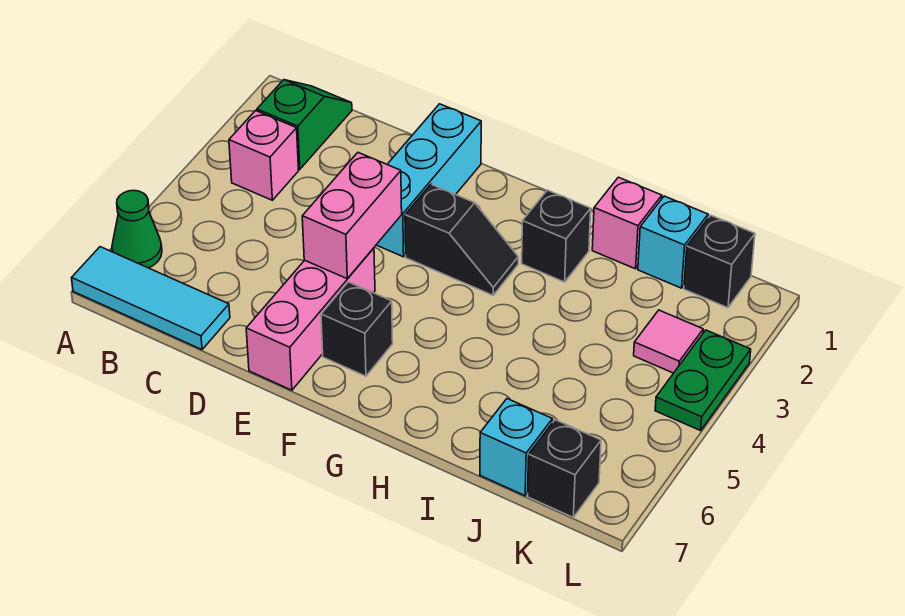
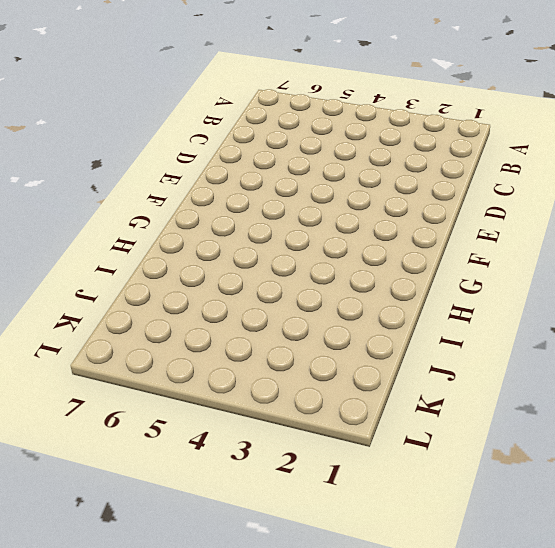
none -> green 1x1 cone [112,190,162,268]
none -> cyan 1x3 tile [72,247,230,350]
none -> green 1x2 slope [257,80,352,169]

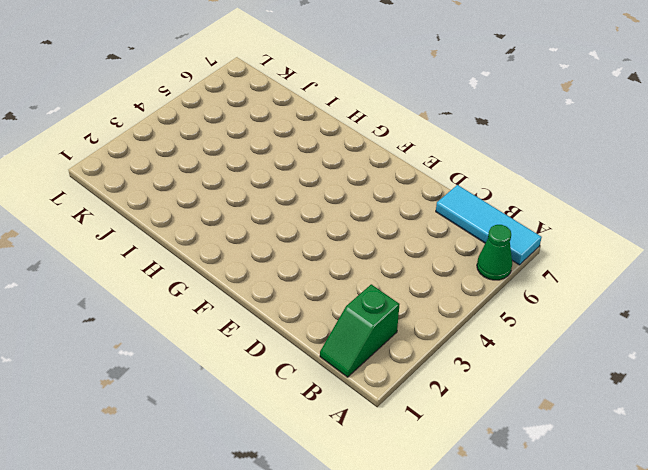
none -> pink 1x1 brick [229,111,299,200]
none -> cyan 1x3 brick [376,104,481,257]
none -> pink 1x3 brick [246,248,375,390]

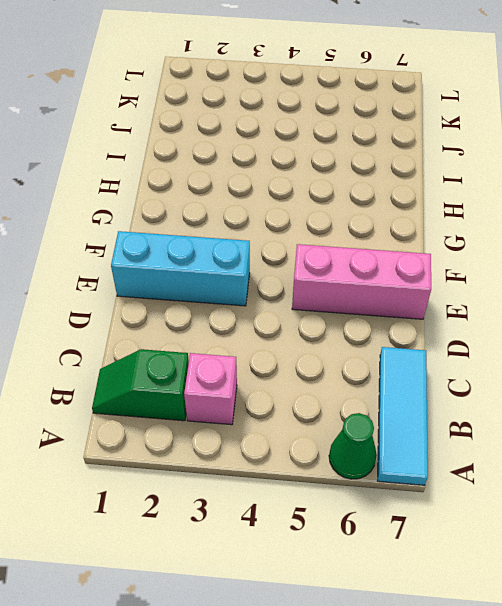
none -> black 1x2 slope [405,184,518,295]
none -> black 1x1 brick [321,282,393,376]
none -> black 1x1 brick [522,190,591,282]

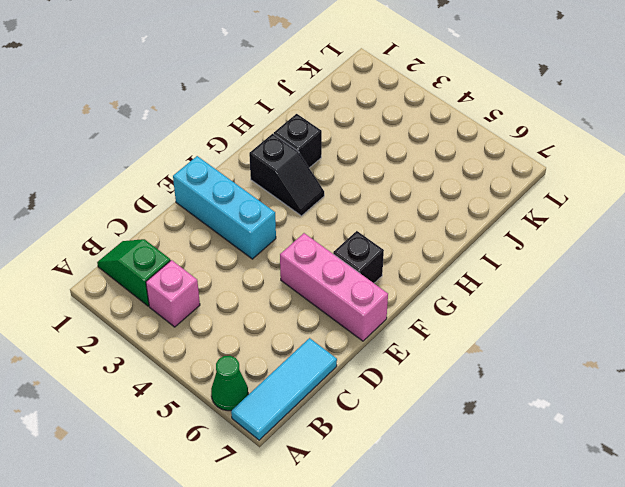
black 1x2 slope [249,134,324,216] -> black 1x2 slope turned to [405,184,518,295]
none -> pink 1x1 brick [592,177,662,269]
none -> cyan 1x1 brick [638,196,708,288]
none -> cyan 1x1 brick [480,399,553,496]

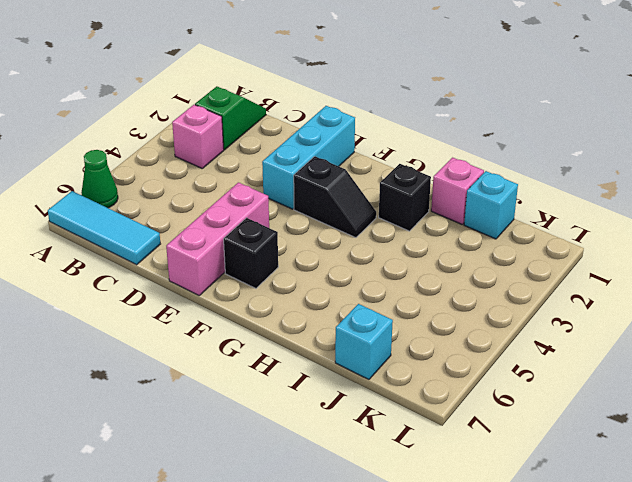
none -> black 1x1 brick [684,215,755,308]
none -> pink 1x1 tile [634,310,703,373]
none -> black 1x1 brick [528,420,601,517]

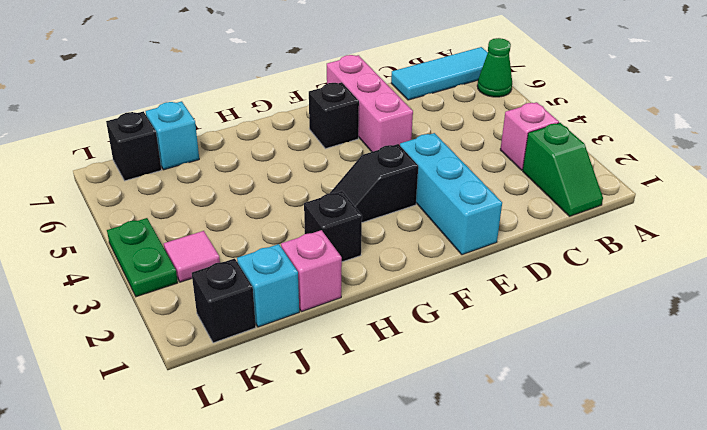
none -> pink 1x2 brick [302,153,402,279]

